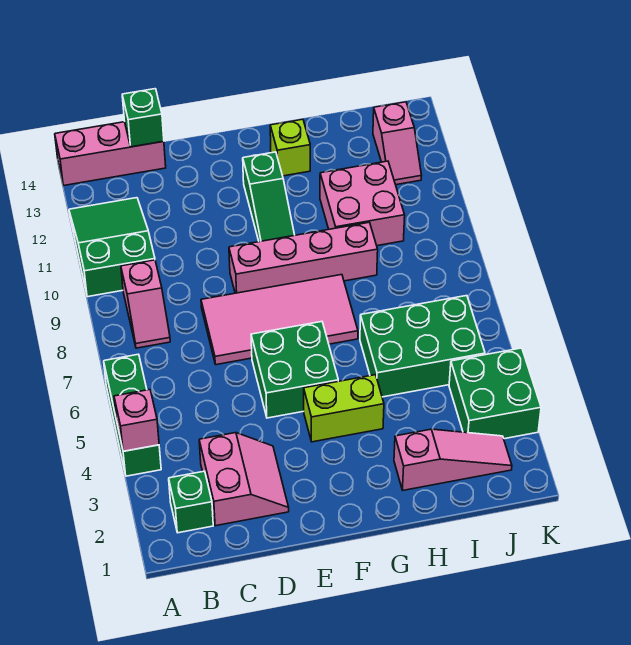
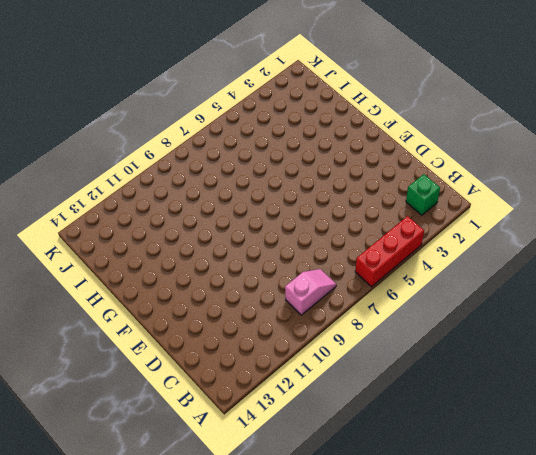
red 1x3 brick [355,216,424,287] -> green 1x3 brick [104,354,161,476]
none -> green 2x3 slope [69,198,155,297]
none -> pink 1x3 brick [55,122,166,185]
none -> pink 2x2 slope [199,433,289,526]

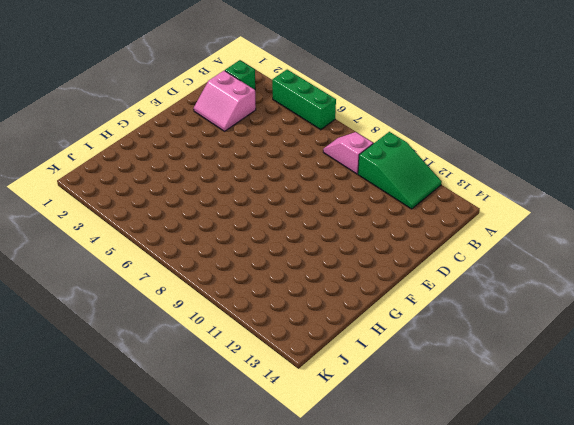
none -> pink 1x3 brick [55,122,166,185]
none -> pink 2x4 tile [201,275,358,365]
none -> green 2x2 brick [251,322,338,418]

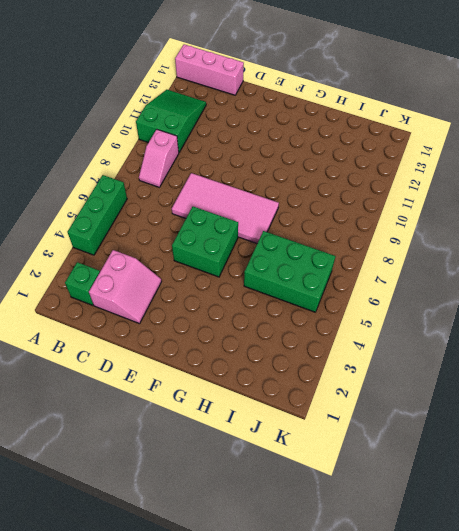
none -> pink 1x4 brick [229,222,378,293]
none -> lime 1x2 brick [304,375,384,442]
none -> green 1x3 slope [243,152,294,242]

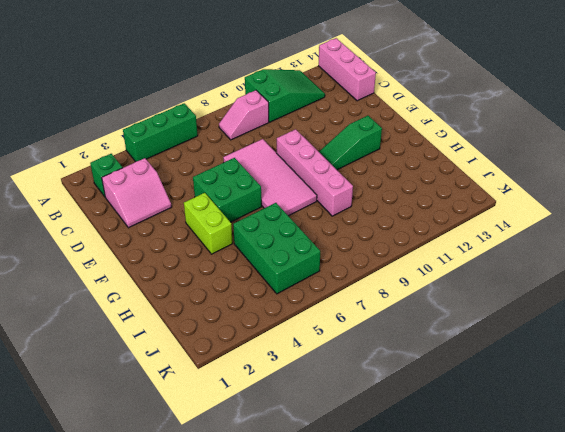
none -> lime 1x1 brick [270,119,310,176]
none -> pink 1x3 slope [394,429,512,490]
none -> pink 2x2 brick [320,161,405,246]

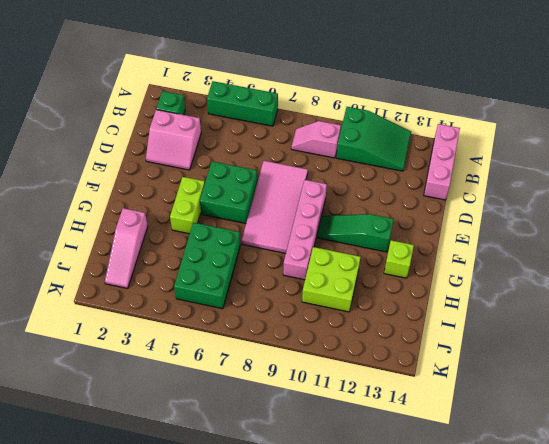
lime 2x2 brick [302,247,360,312] -> pink 2x2 brick [320,161,405,246]
none -> green 2x2 brick [449,348,541,439]
none -> pink 1x2 slope [373,102,421,185]
none -> pink 1x1 brick [114,390,159,451]

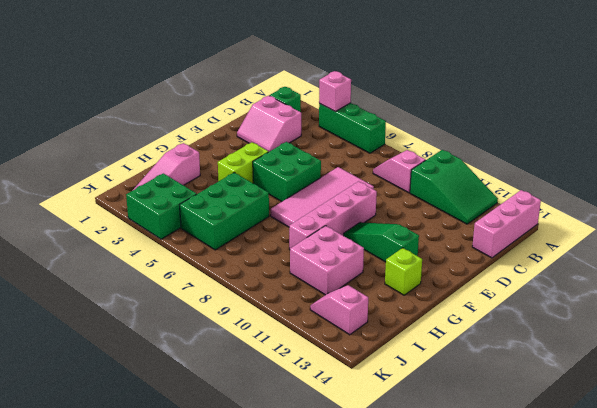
none -> green 1x1 brick [122,89,164,147]

